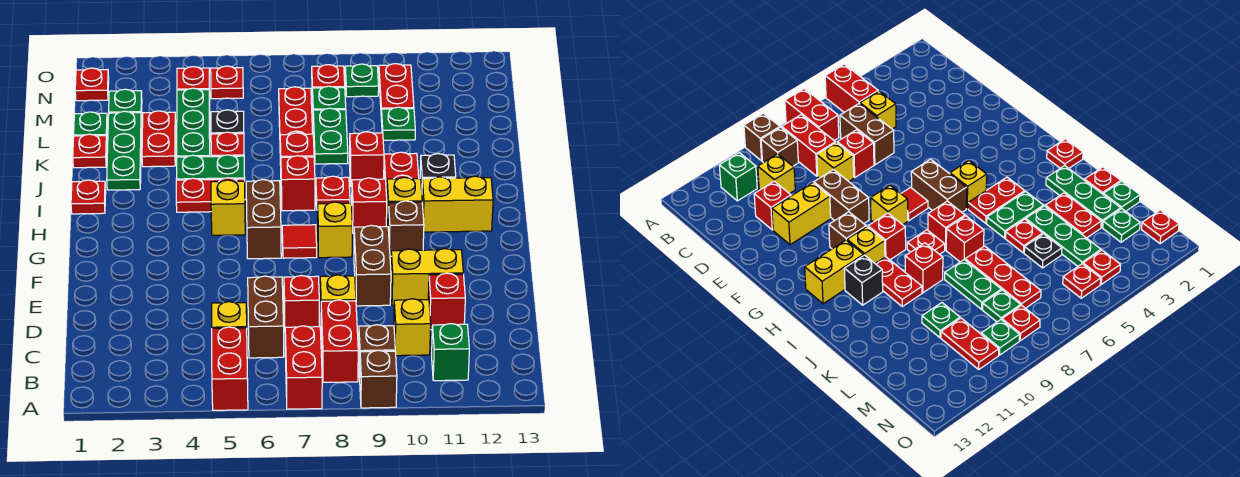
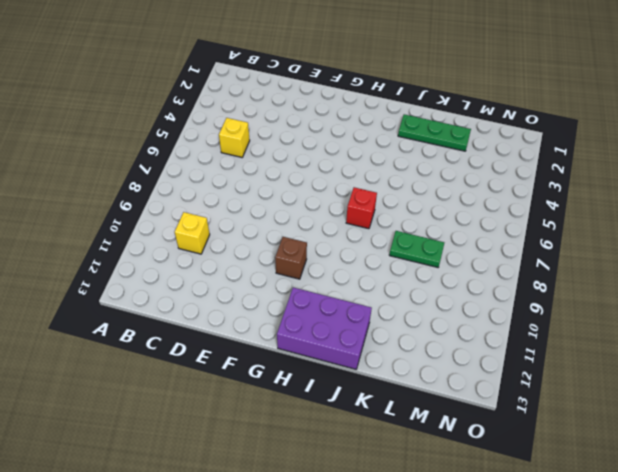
purple 2x3 brick [277,287,372,369] -> yellow 1x2 brick [422,176,493,232]
none -> red 1x2 brick [212,327,248,410]
none -> red 1x2 brick [285,326,322,409]
none -> brown 1x1 brick [360,350,397,408]
none -> red 1x2 brick [321,300,358,382]

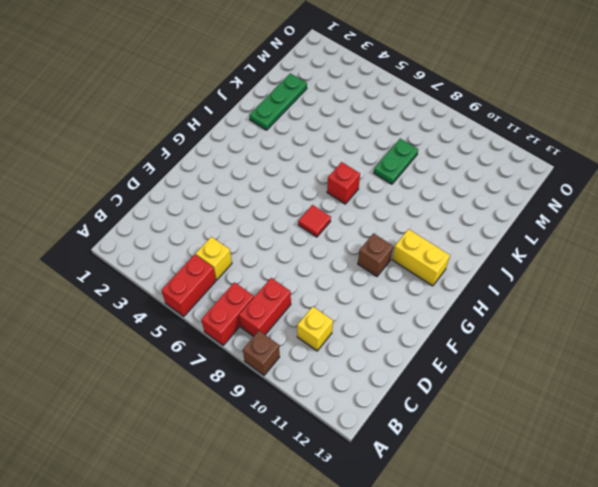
none -> brown 1x1 brick [359,325,395,377]
none -> green 1x1 brick [432,324,469,381]
none -> brown 1x2 brick [248,276,284,358]
none -> red 1x1 brick [284,276,319,328]

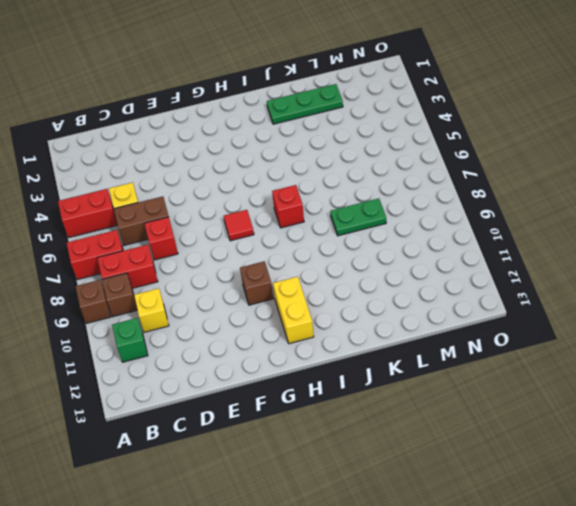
none -> yellow 1x1 brick [320,275,356,316]
none -> red 1x1 brick [428,273,465,330]
none -> brown 1x2 brick [354,225,391,306]
none -> yellow 1x2 brick [391,249,463,305]

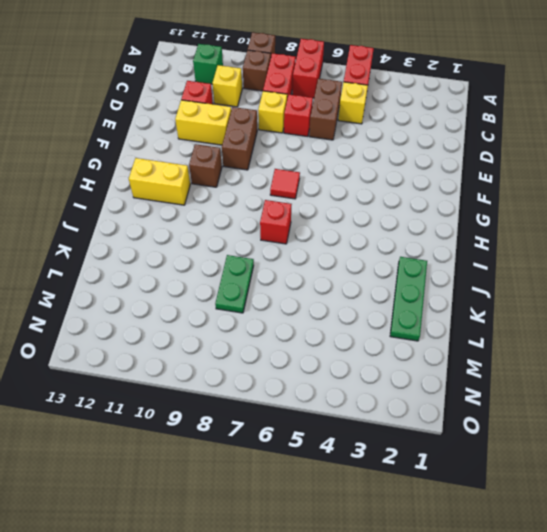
none -> brown 1x2 brick [246,180,281,259]
none -> yellow 1x1 brick [318,202,352,258]
none -> yellow 1x1 brick [211,180,245,235]
none -> red 1x1 brick [352,178,387,233]

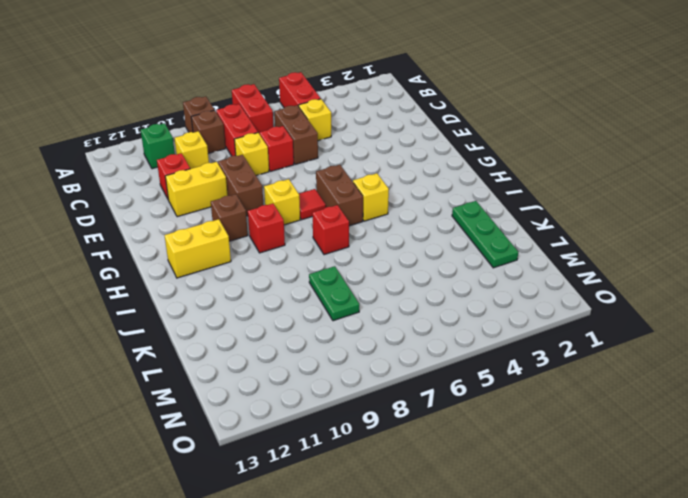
none -> yellow 1x1 brick [387,177,422,226]
none -> red 1x1 plate [71,180,106,214]
none -> red 1x2 plate [176,178,245,212]
none -> red 1x1 plate [316,176,350,210]

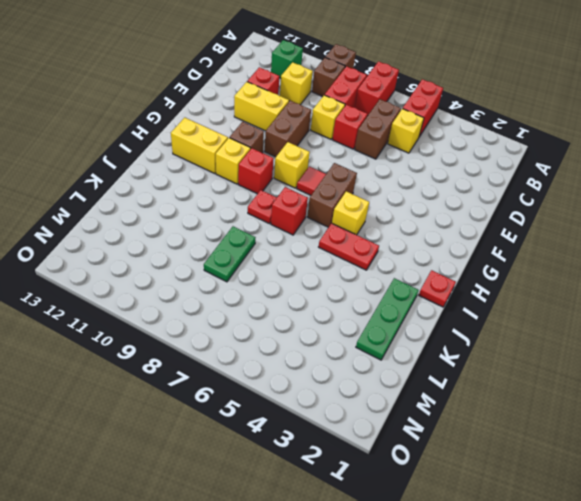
none -> red 1x2 plate [384,152,419,196]
none -> black 1x1 brick [420,154,456,190]
none -> green 1x2 plate [176,155,245,180]
none -> red 1x1 brick [280,133,314,166]

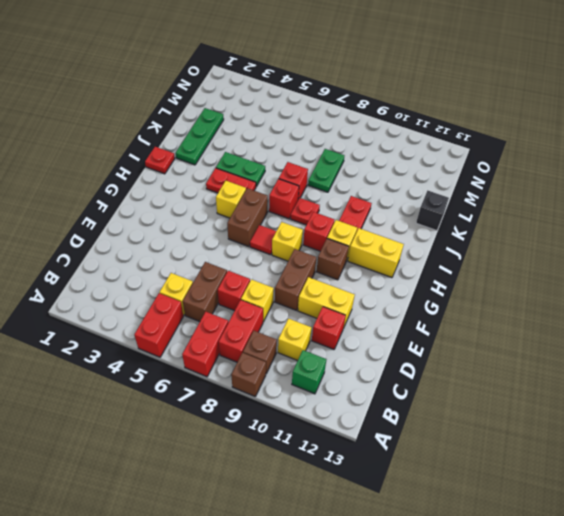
black 1x1 brick [416,191,449,231] -> black 1x1 brick moved to [420,154,456,190]
none -> red 1x1 brick [349,132,384,186]
none -> red 1x1 plate [73,134,107,168]
none -> red 1x2 plate [142,111,176,167]
none -> green 1x3 plate [177,88,210,157]

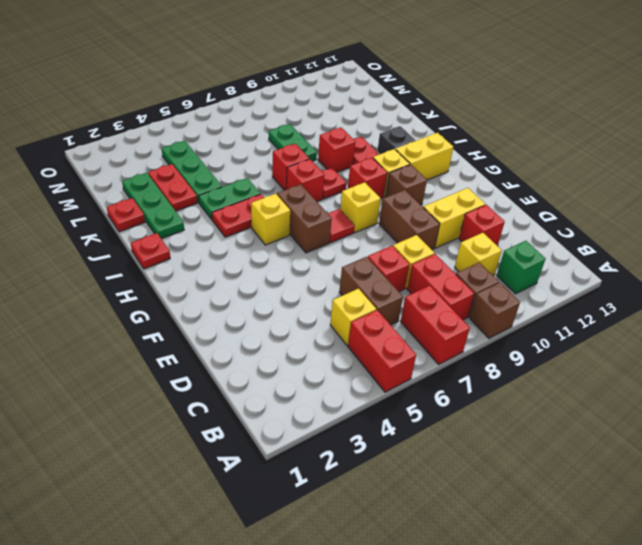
none -> red 1x1 plate [211,132,244,157]
none -> red 1x3 plate [279,87,313,135]
none -> green 1x1 plate [74,112,107,139]
none -> black 1x1 plate [211,110,244,134]

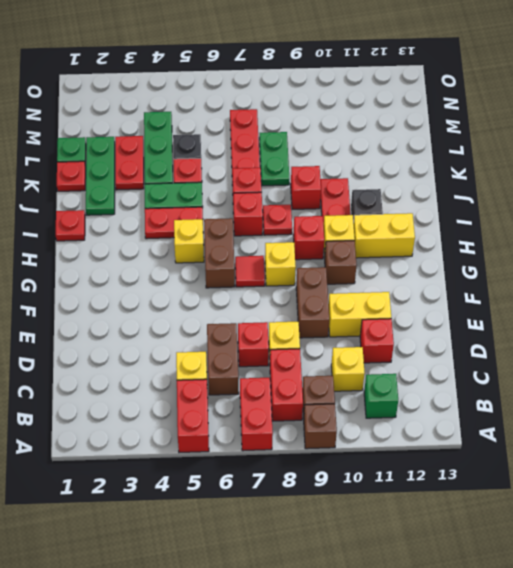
none -> green 1x1 plate [381,107,415,140]
none -> green 1x1 plate [109,89,142,121]
none -> green 1x1 plate [313,86,346,110]
none -> red 1x2 plate [379,64,414,111]

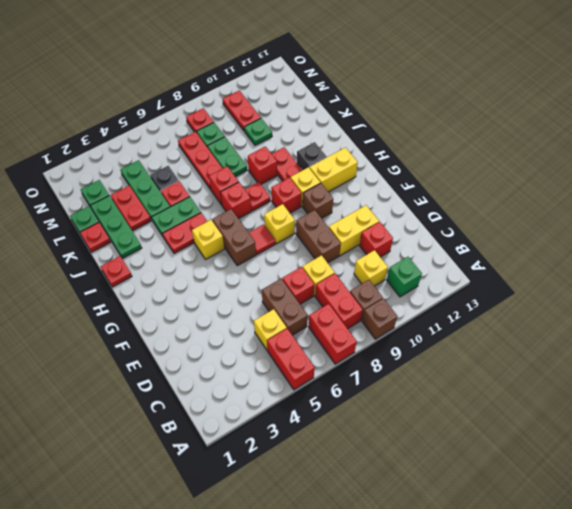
none -> red 1x1 plate [75,68,109,101]
none -> red 1x1 plate [177,67,210,97]
none -> red 1x1 plate [211,66,243,99]
none -> green 1x1 plate [345,64,379,97]

